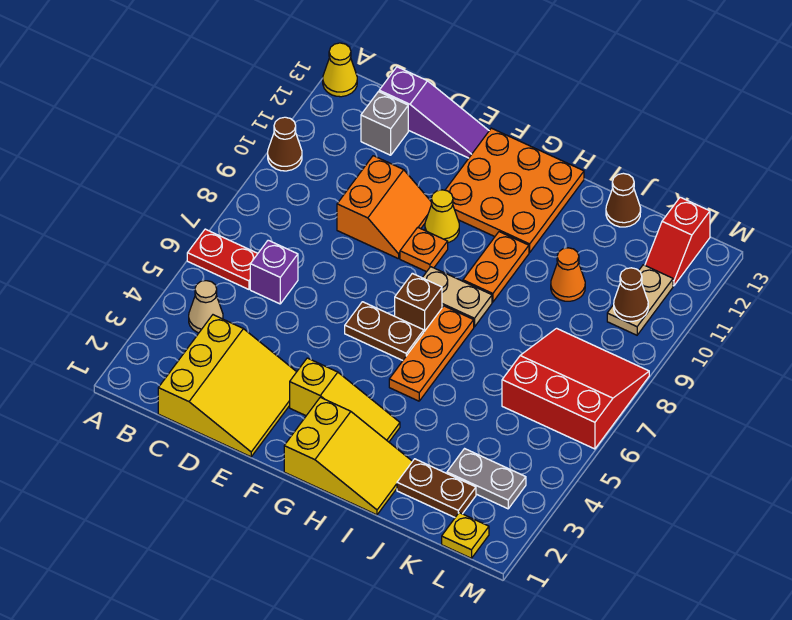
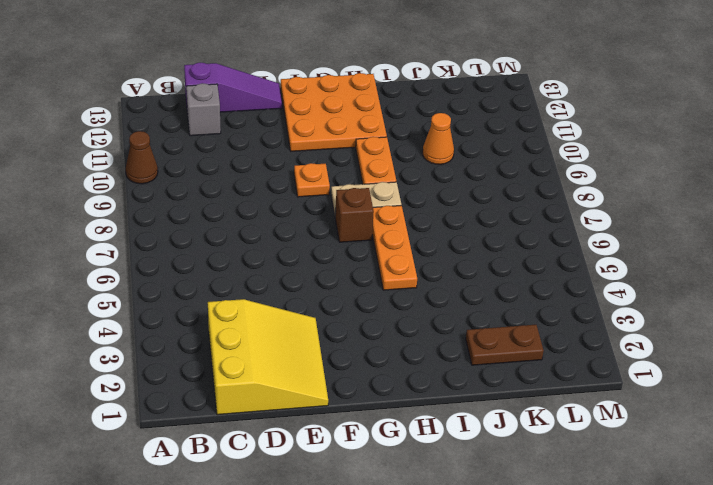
none -> red 1x2 plate [187,229,258,289]
none -> yellow 1x1 cone [323,43,357,97]
none -> tan 1x1 cone [189,281,223,333]

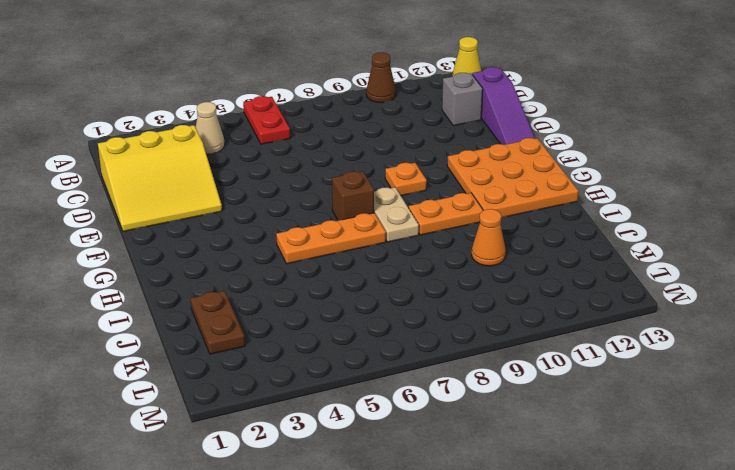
none -> purple 1x1 brick [250,240,298,304]
none -> orange 2x2 slope [337,156,432,259]
none -> yellow 1x3 slope [290,358,400,442]

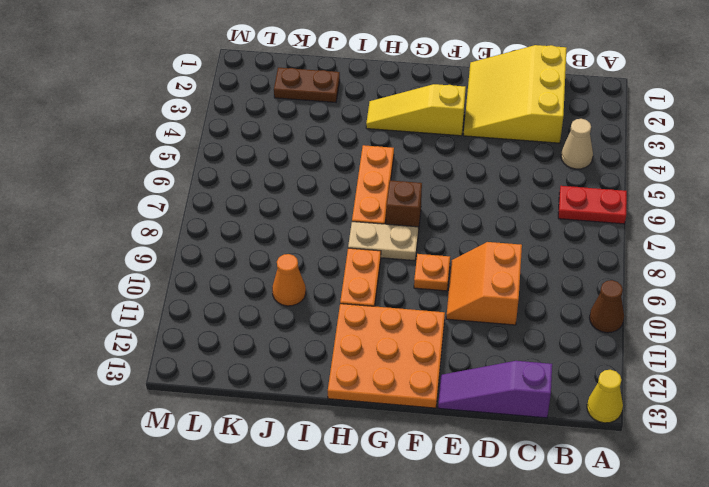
none -> purple 1x1 brick [250,240,298,304]
none -> grey 1x1 brick [361,92,408,155]
none -> brown 1x2 plate [345,302,424,360]

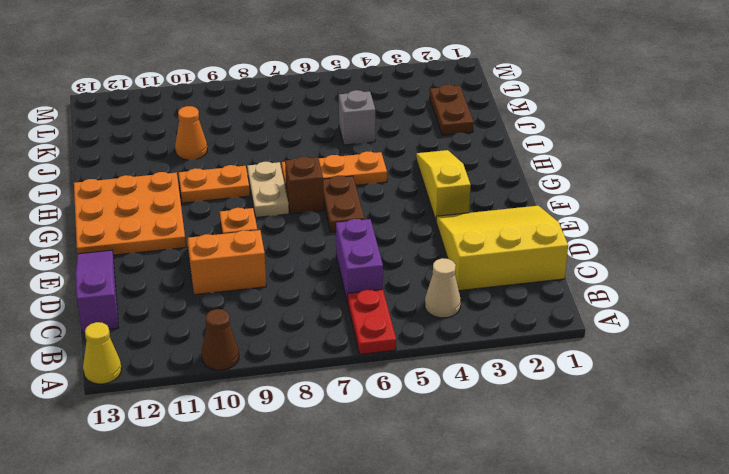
purple 1x2 brick [336,219,383,303] -> purple 1x1 brick [250,240,298,304]
grey 1x1 brick [339,90,375,145] -> grey 1x1 brick moved to [361,92,408,155]
none -> yellow 1x1 cone [425,190,459,243]
none -> yellow 2x3 slope [284,397,412,515]
none -> brown 1x1 cone [606,173,641,227]

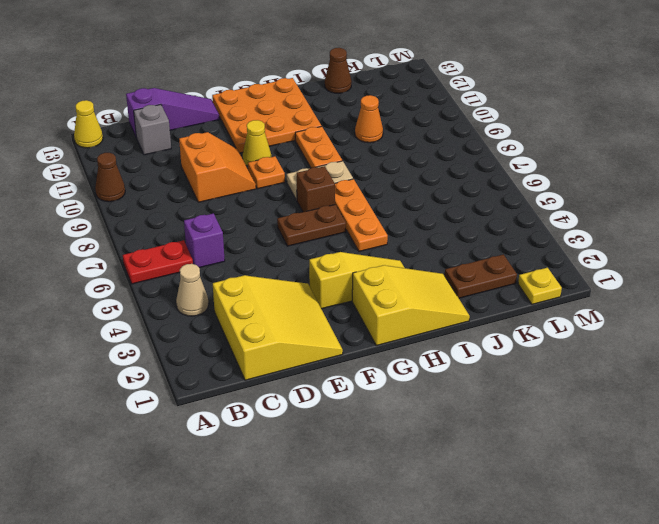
none -> grey 1x2 plate [447,449,526,509]
none -> red 3x3 slope [502,328,649,449]
none -> tan 1x2 plate [607,265,673,335]

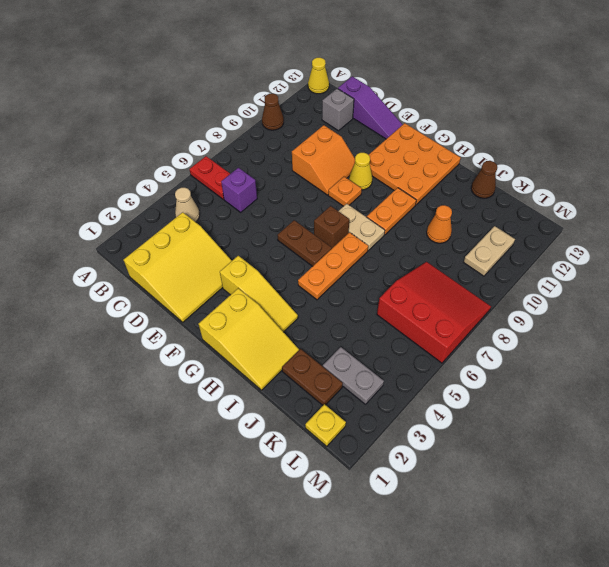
none -> red 1x2 slope [645,197,710,286]
none -> brown 1x1 cone [614,268,648,321]

